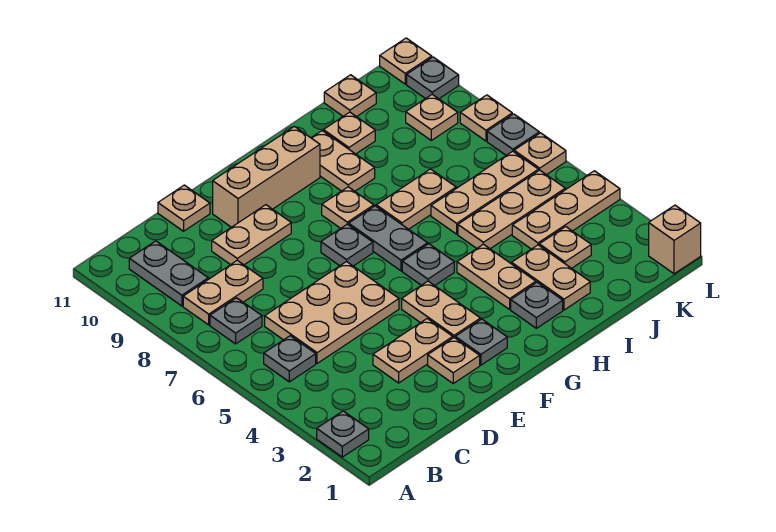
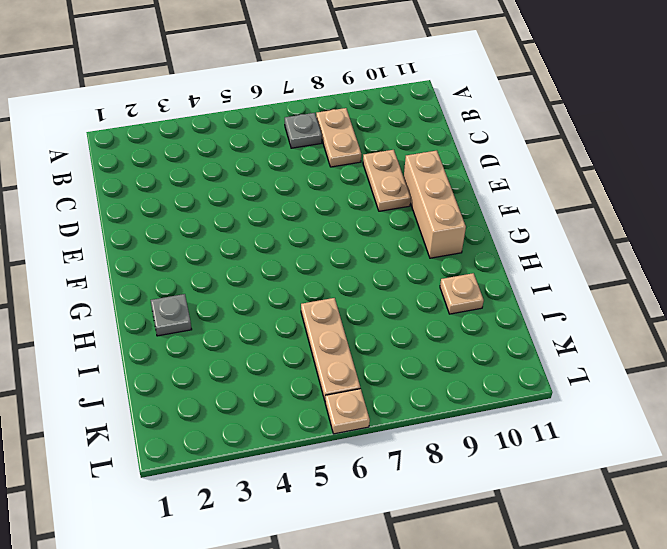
none -> grey 1x1 plate [317,411,369,457]
none -> grey 1x1 plate [264,336,316,382]
none -> grey 1x2 plate [129,241,208,306]
none -> tan 2x3 plate [265,261,399,363]

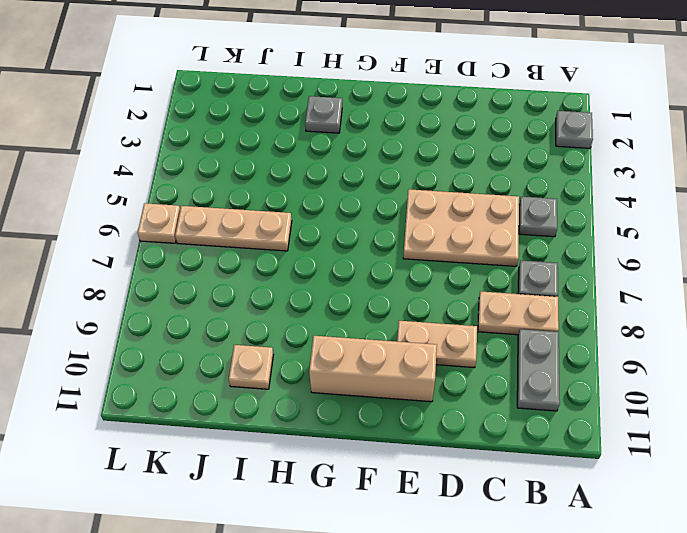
none -> tan 1x2 plate [373,319,453,383]
none -> tan 1x1 plate [158,185,210,231]
none -> tan 1x1 plate [428,338,480,383]
none -> grey 1x1 plate [455,319,507,365]

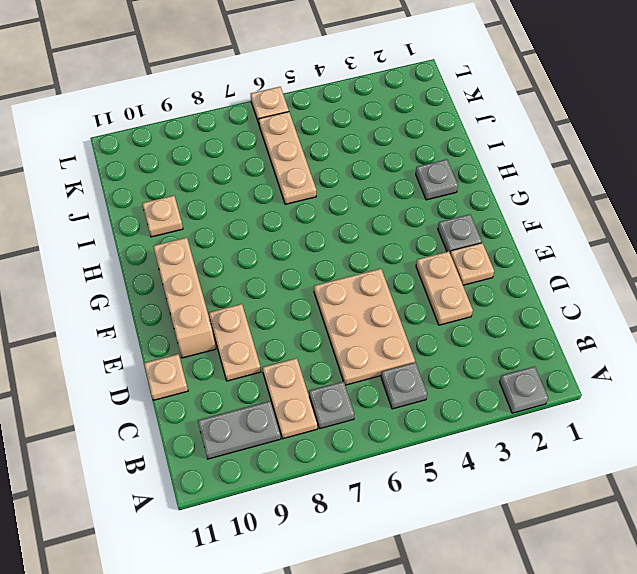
none -> tan 1x2 plate [402,281,480,338]
none -> grey 1x1 plate [321,224,373,266]
none -> grey 1x1 plate [402,244,454,286]
none -> grey 1x2 plate [349,206,428,271]

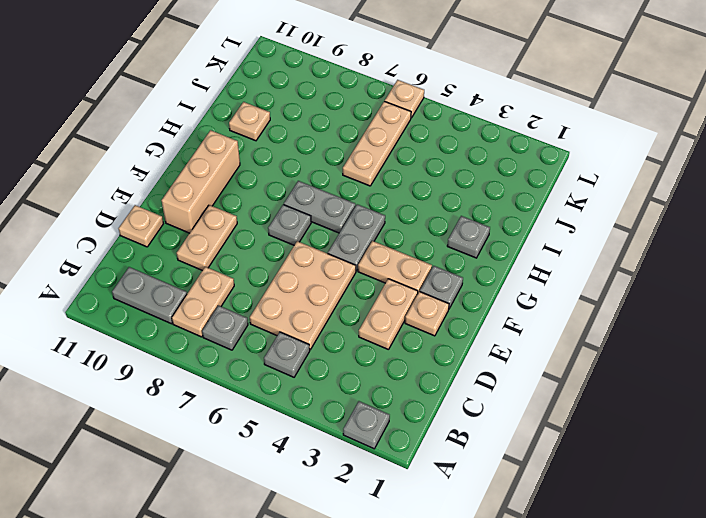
grey 1x2 plate [328,204,385,271] -> grey 1x1 plate [402,244,454,286]
none -> tan 1x1 plate [322,187,374,228]
none -> tan 1x2 plate [457,244,536,309]
none -> tan 1x2 plate [376,169,456,229]
none -> tan 1x2 plate [311,131,375,191]

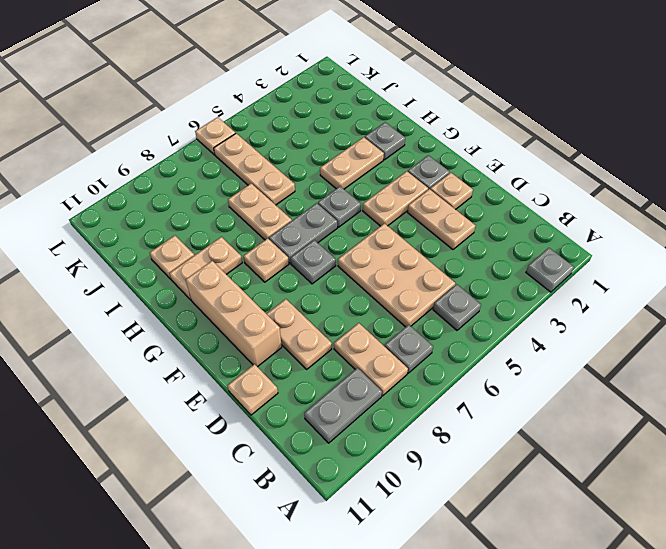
none -> tan 1x2 plate [512,245,590,310]
none -> tan 1x3 plate [458,170,565,249]
none -> tan 1x1 plate [539,227,591,268]
none -> tan 1x3 plate [512,171,620,249]

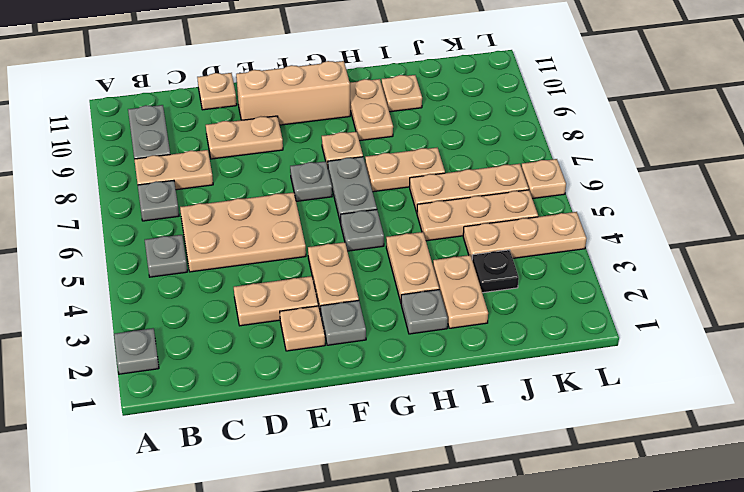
black 1x1 plate [472,250,519,293] -> tan 1x1 plate [539,227,591,268]
none -> tan 1x1 plate [324,75,376,117]
none -> tan 1x1 plate [406,94,458,140]
none -> tan 1x1 brick [649,205,701,274]
none -> grey 1x1 plate [487,114,539,155]

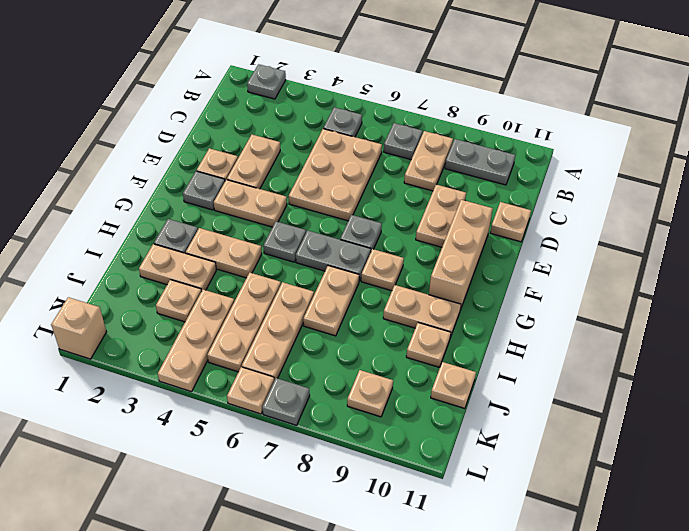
none -> tan 1x1 plate [460,95,512,141]
none -> grey 1x1 plate [407,57,459,99]
none -> tan 1x1 plate [380,38,432,84]

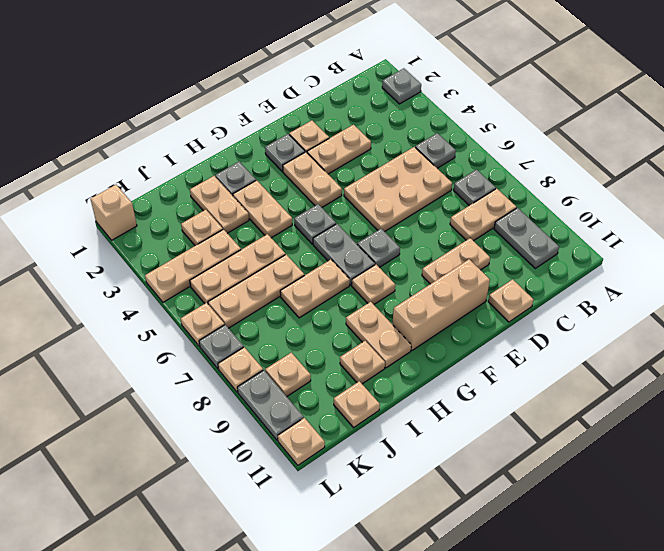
grey 1x2 plate [237,370,304,440] -> grey 1x1 plate [407,57,459,99]

